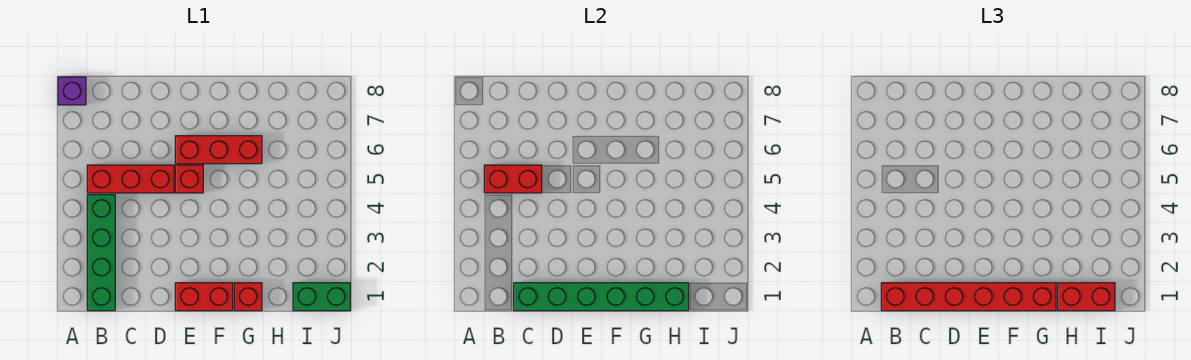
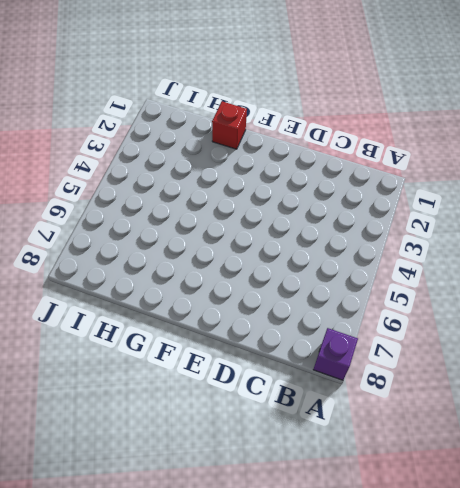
none -> green 1x4 brick [87,195,115,311]
none -> red 1x3 brick [87,165,174,193]
none -> red 1x2 brick [175,283,233,311]

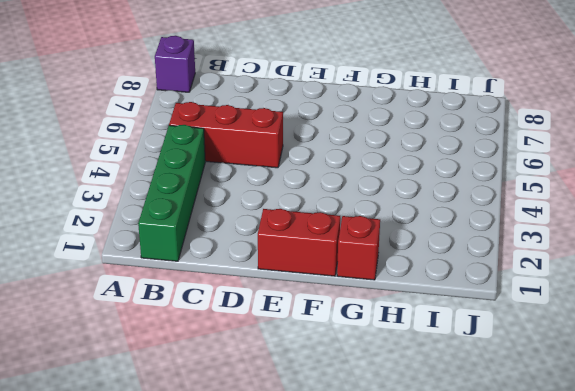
none -> red 1x1 brick [175,165,203,193]
none -> red 1x3 brick [175,136,262,164]
none -> green 1x2 brick [293,283,350,311]

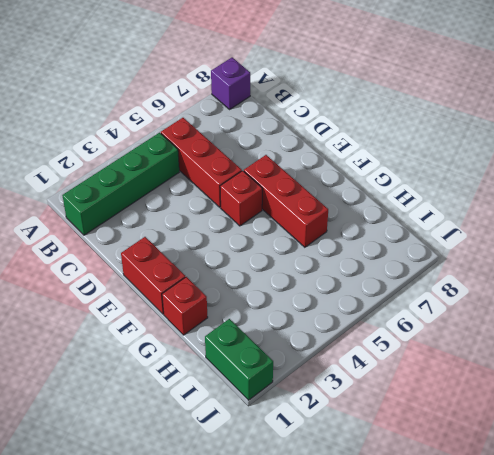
none -> red 1x2 brick [484,165,542,193]
none -> green 1x6 brick [514,283,689,311]
none -> red 1x6 brick [881,283,1056,311]

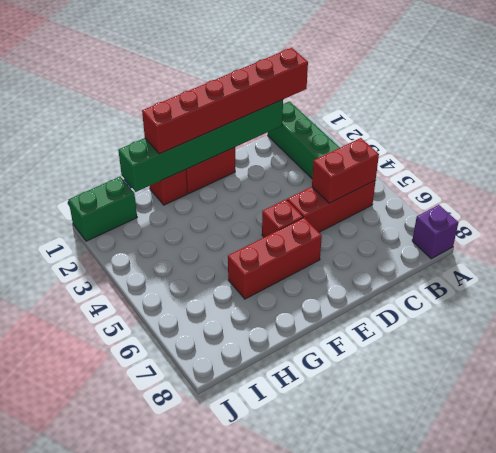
none -> red 1x2 brick [1058,283,1115,311]

